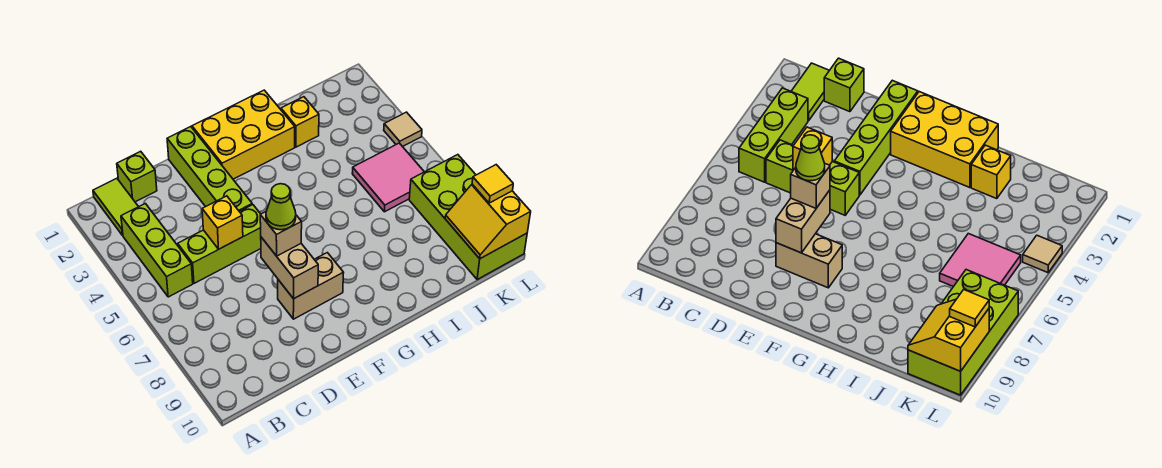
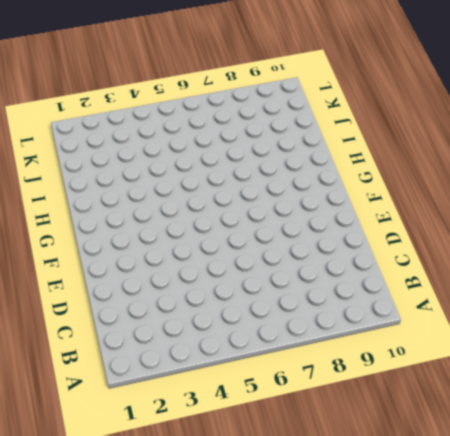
none -> lime 1x2 tile [93,178,138,236]
none -> lime 1x3 brick [121,204,193,297]
none -> lime 1x1 brick [117,151,157,202]

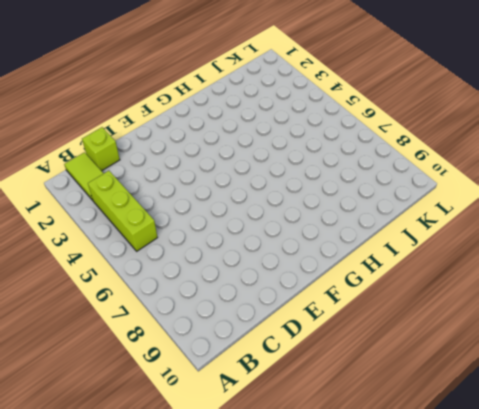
none -> lime 1x3 brick [178,205,261,283]
none -> lime 1x4 brick [167,127,252,211]
none -> tan 1x2 brick [278,253,344,319]

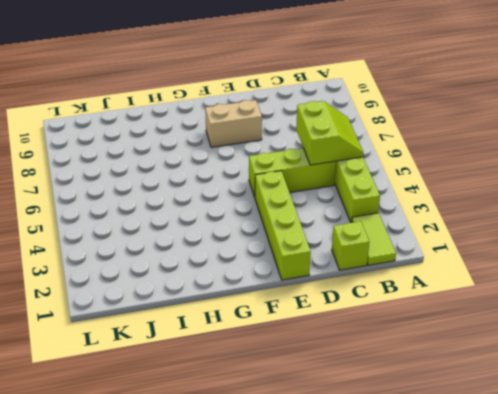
lime 2x2 slope [296,101,364,165] -> none
none -> yellow 2x3 brick [192,90,295,179]
none -> yellow 1x1 brick [281,97,319,147]
none -> pink 2x2 tile [352,143,424,212]

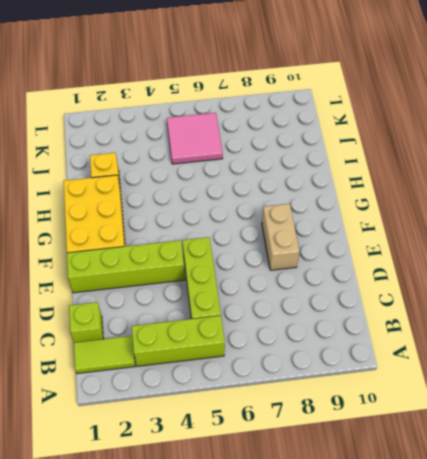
none -> lime 2x4 brick [409,155,527,280]
none -> tan 1x1 tile [384,112,422,147]
none -> yellow 1x1 brick [202,196,243,249]

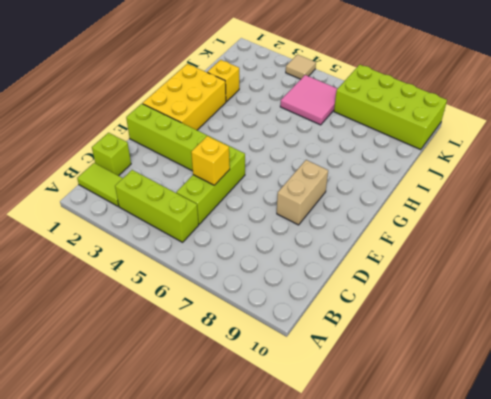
none -> tan 1x2 brick [261,237,318,299]
none -> yellow 2x2 slope [445,184,531,259]
none -> tan 1x1 brick [260,212,302,256]

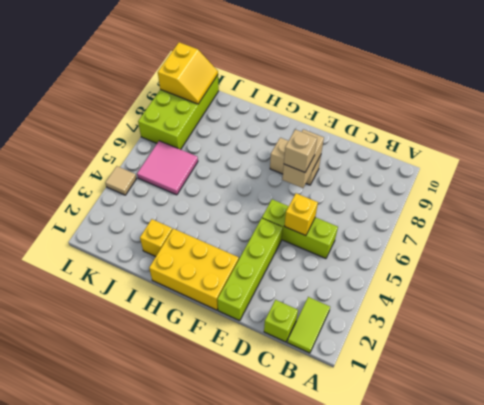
none -> lime 1x3 brick [121,204,193,297]
none -> yellow 1x1 tile [472,165,513,203]
none -> lime 1x1 cone [266,184,296,230]

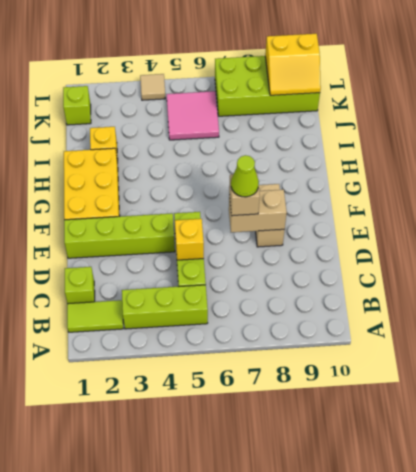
lime 1x1 brick [63,86,91,125] -> none
none -> yellow 1x1 tile [472,165,513,203]

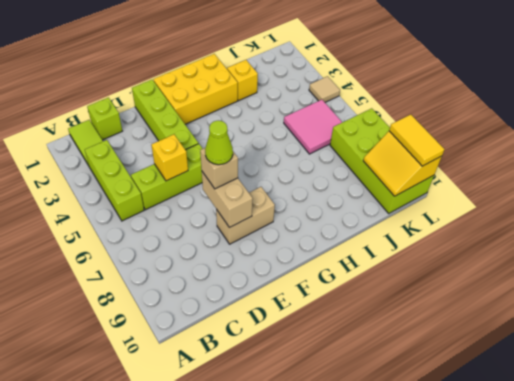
yellow 1x2 tile [389,115,444,166] -> yellow 1x1 tile [472,165,513,203]

